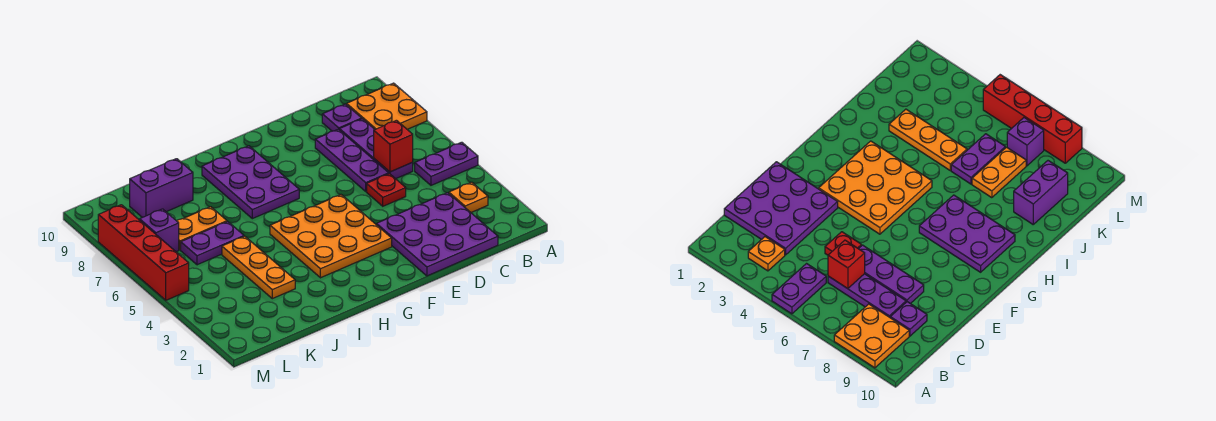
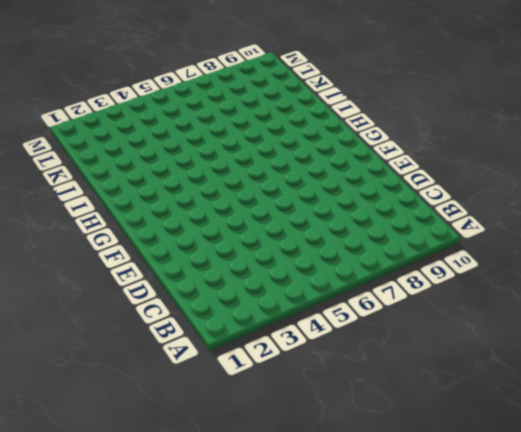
none -> purple 1x2 plate [415,142,478,185]
none -> orange 2x2 plate [347,83,427,129]
none -> orange 1x1 plate [449,182,488,212]

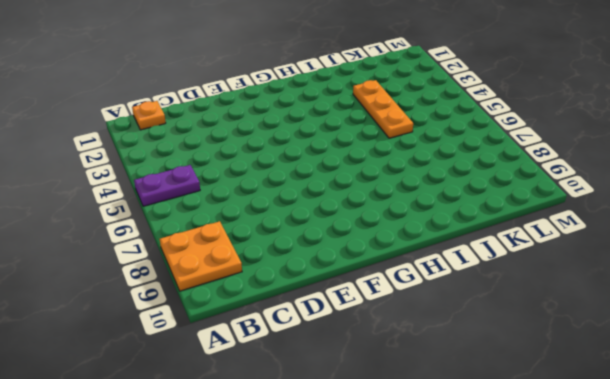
orange 1x1 plate [132,101,166,130] -> orange 1x1 plate moved to [449,182,488,212]
none -> purple 3x3 plate [377,193,498,276]
none -> purple 1x3 plate [340,119,413,179]
none -> purple 1x1 plate [322,104,362,131]

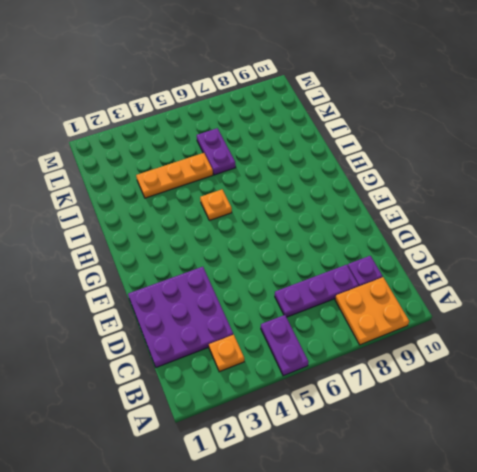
orange 1x1 plate [200,190,232,221] -> orange 3x3 plate [270,195,392,278]
none -> red 1x1 plate [367,174,406,206]
none -> purple 1x3 plate [315,129,389,191]
none -> purple 2x3 plate [202,146,299,219]

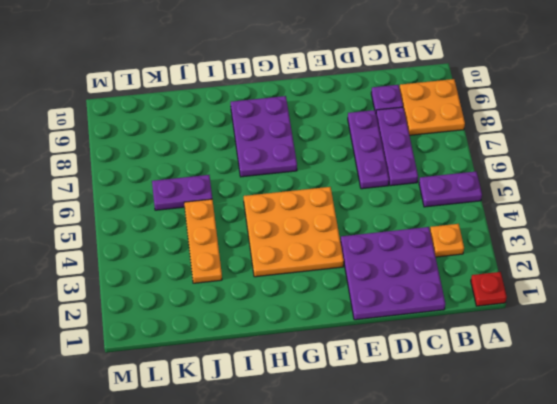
red 1x1 plate [471,272,507,306] -> red 1x1 plate moved to [367,174,406,206]
none -> orange 1x2 plate [177,207,227,250]
none -> purple 1x2 brick [130,159,193,218]
none -> purple 1x1 brick [140,209,179,252]

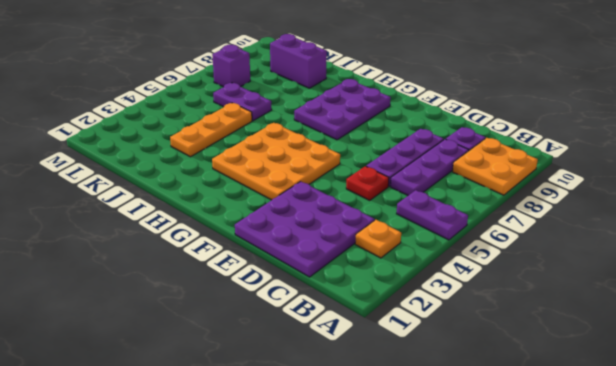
none -> orange 1x2 plate [177,207,227,250]
none -> red 1x4 brick [98,205,189,300]
none -> red 1x1 brick [374,120,413,172]

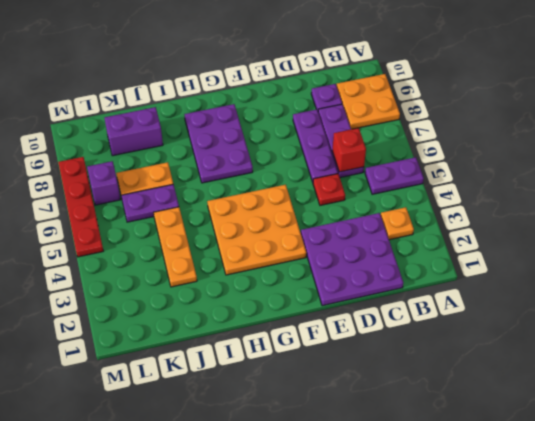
red 1x4 plate [58,157,103,257] -> red 1x4 brick [98,205,189,300]

